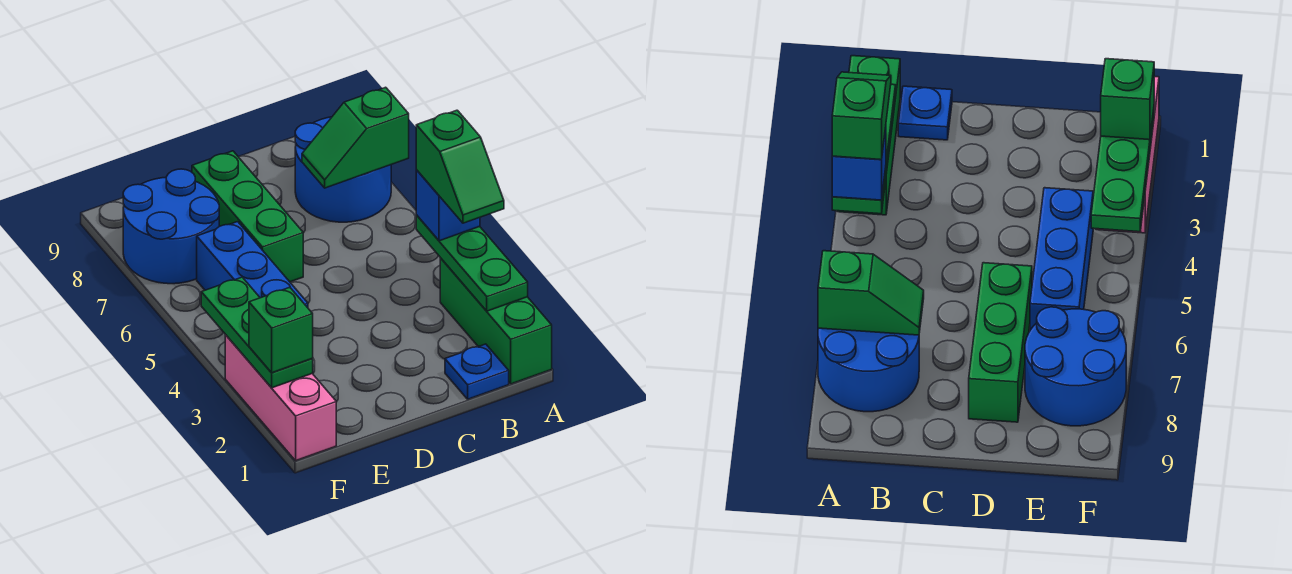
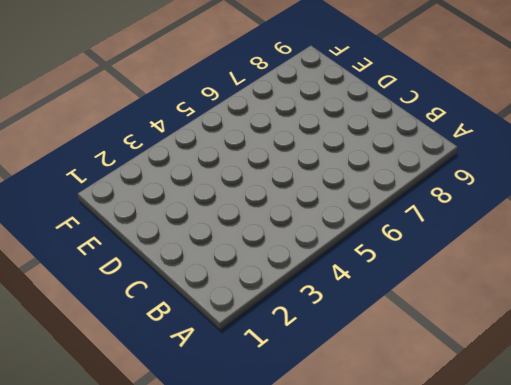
none -> green 1x3 brick [440,258,552,384]
none -> blue 2x2 round brick [295,117,391,222]
none -> blue 1x1 plate [445,344,509,399]

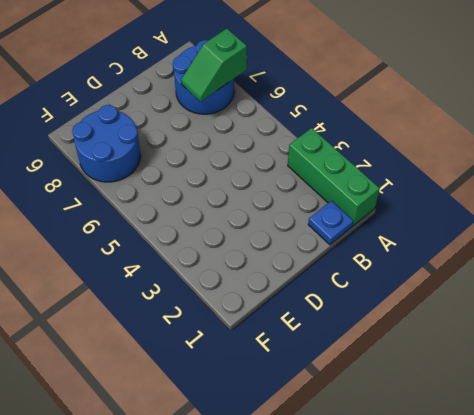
none -> green 1x3 brick [192,151,303,282]
none -> blue 1x3 brick [197,222,308,308]
none -> pink 1x3 brick [225,335,336,460]

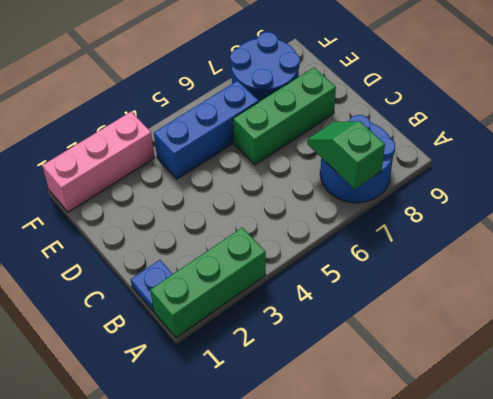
none -> green 1x3 plate [416,215,528,311]
none -> green 1x3 plate [201,277,313,388]
none -> blue 1x1 brick [416,170,480,241]

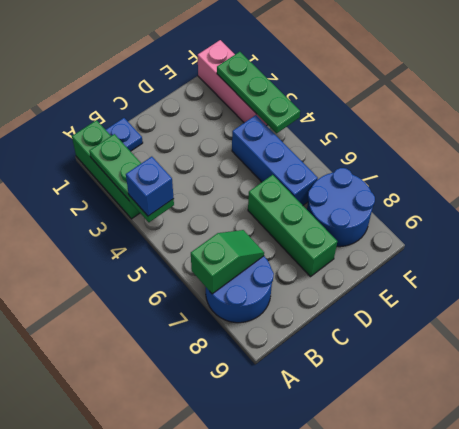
none -> green 1x1 brick [249,287,313,373]
none -> green 1x2 slope [416,110,504,223]

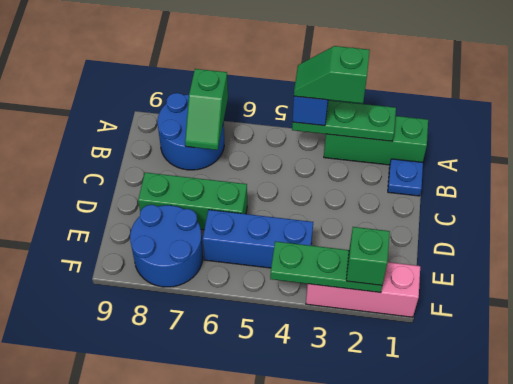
green 1x2 slope [294,46,370,103] -> green 1x2 slope turned to [416,110,504,223]

